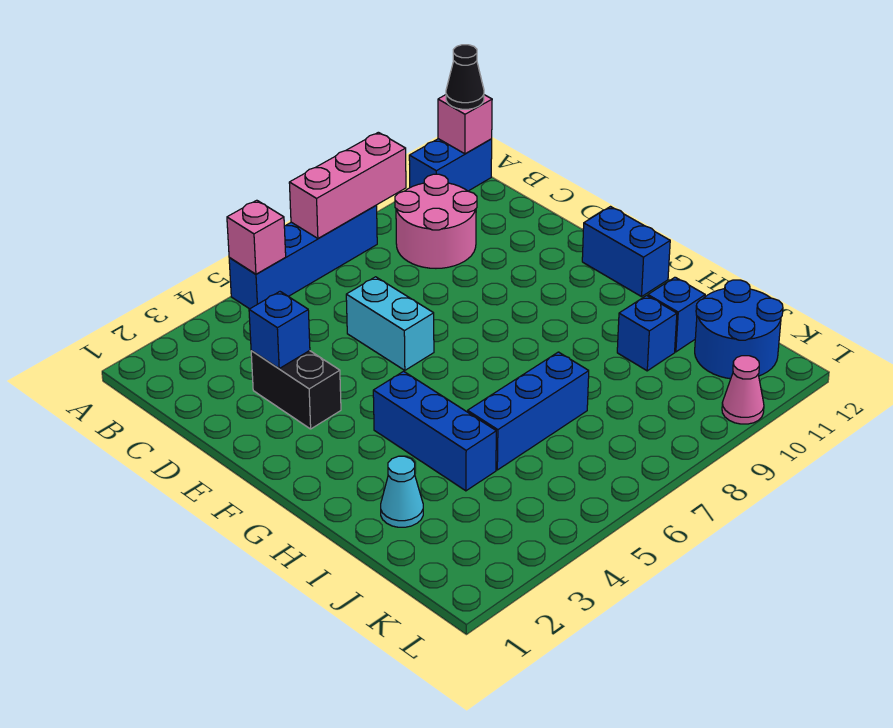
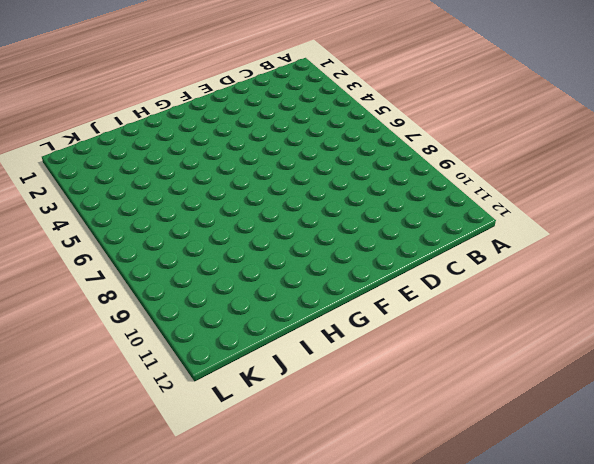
none -> blue 1x4 brick [229,206,377,309]
none -> blue 1x2 brick [409,139,492,191]
none -> pink 2x2 round brick [395,174,477,268]

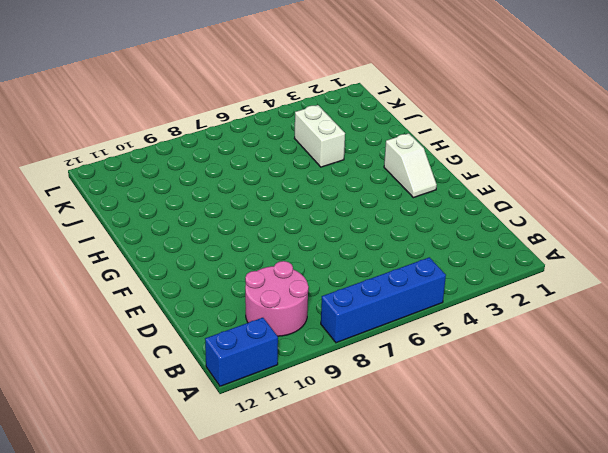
white 1x2 slope [384,133,437,198] -> none
white 1x2 brick [294,105,345,167] -> blue 1x3 brick [373,371,496,491]
none -> black 1x2 brick [251,351,341,429]
none -> cyan 1x2 brick [346,277,434,370]
none -> blue 1x2 brick [582,207,670,297]

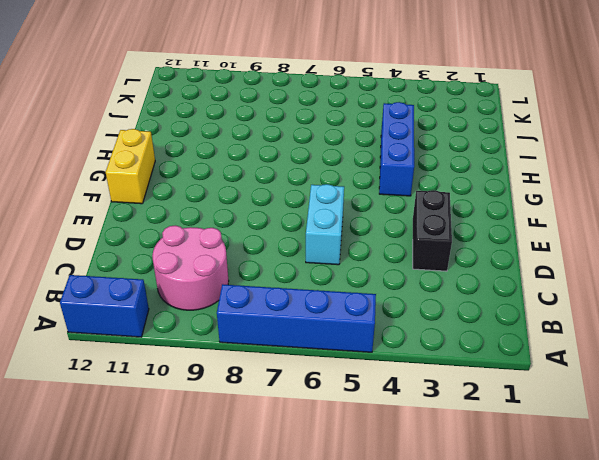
yellow 1x2 brick [106,129,155,204] -> blue 1x2 brick [582,207,670,297]
none -> cyan 1x1 cone [381,456,423,527]
none -> blue 1x3 brick [468,352,589,470]
none -> blue 1x1 brick [617,296,677,371]

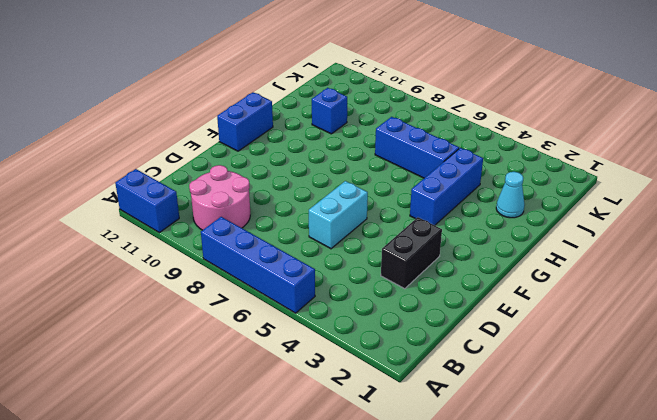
none -> blue 1x1 brick [648,277,705,352]
none -> blue 2x2 round brick [695,280,783,379]
none -> pink 1x1 cone [722,356,764,424]

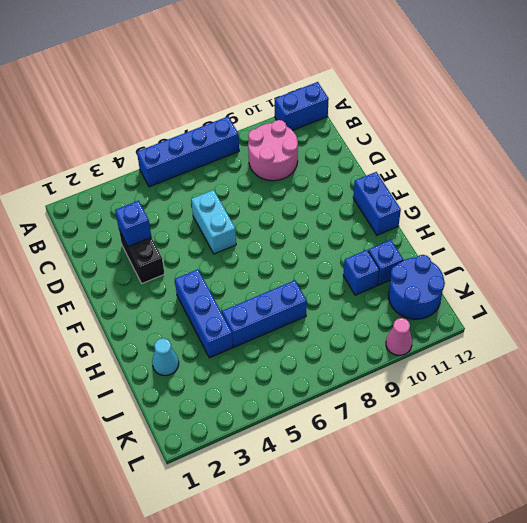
none -> pink 1x1 brick [227,200,286,274]
none -> pink 1x3 brick [289,132,406,239]
none -> pink 1x1 brick [438,95,492,154]

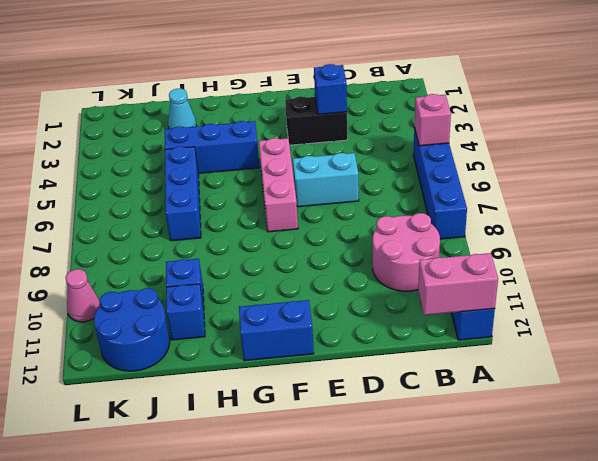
pink 1x2 brick [418,253,498,315] -> pink 1x1 brick [438,95,492,154]
pink 1x3 brick [259,138,298,232] -> pink 1x3 brick moved to [289,132,406,239]
none -> black 1x1 cone [446,45,484,109]

